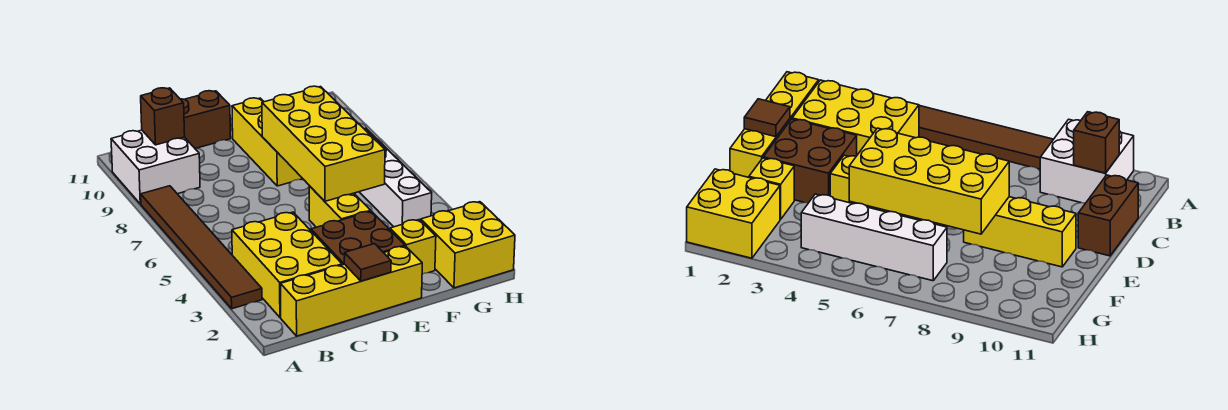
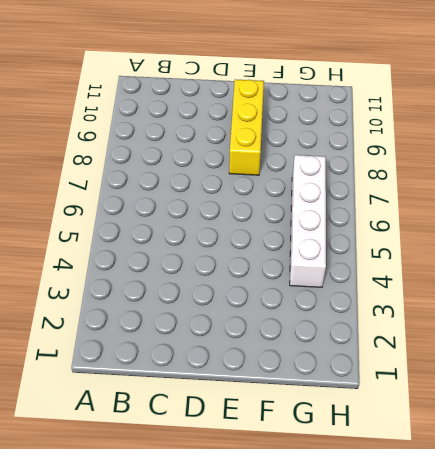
none -> brown 1x6 tile [141,186,262,309]
none -> white 2x2 brick [111,130,200,204]
none -> yellow 1x4 brick [281,246,422,336]

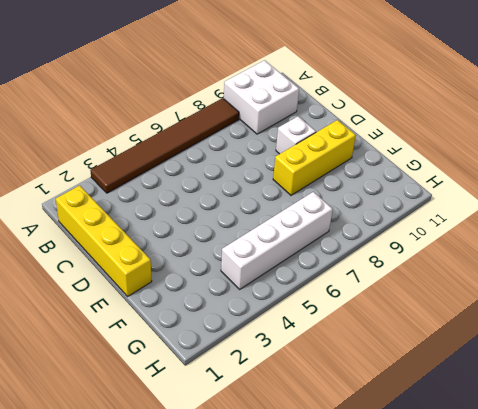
white 1x1 brick [276,116,316,154] -> none
none -> yellow 2x3 brick [232,212,342,317]
none -> brown 1x2 brick [181,91,231,148]
none -> brown 2x2 brick [311,211,405,265]

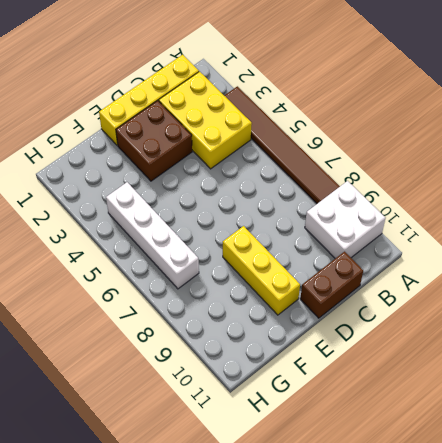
none -> yellow 1x2 brick [309,186,371,227]
none -> yellow 1x1 brick [390,220,436,274]
none -> yellow 2x2 brick [421,202,515,288]

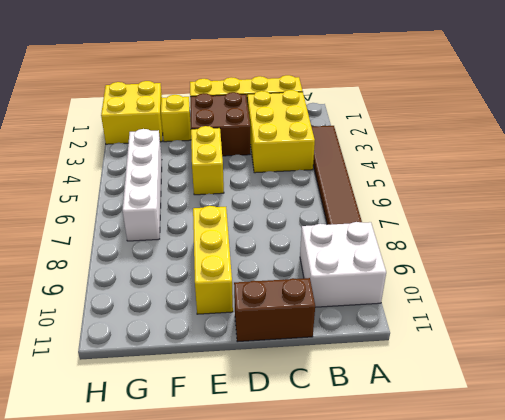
none -> brown 1x1 brick [141,88,185,145]
none -> brown 1x1 tile [344,244,391,281]
none -> yellow 2x4 brick [262,86,385,201]

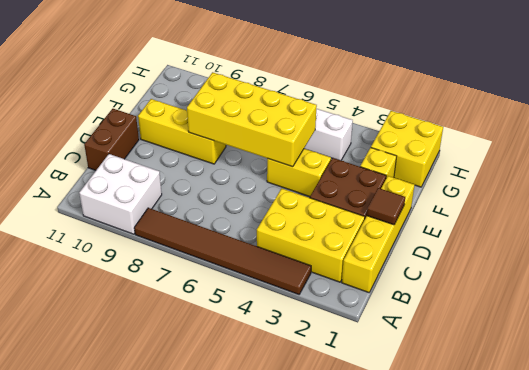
none -> brown 1x1 brick [141,88,185,145]

